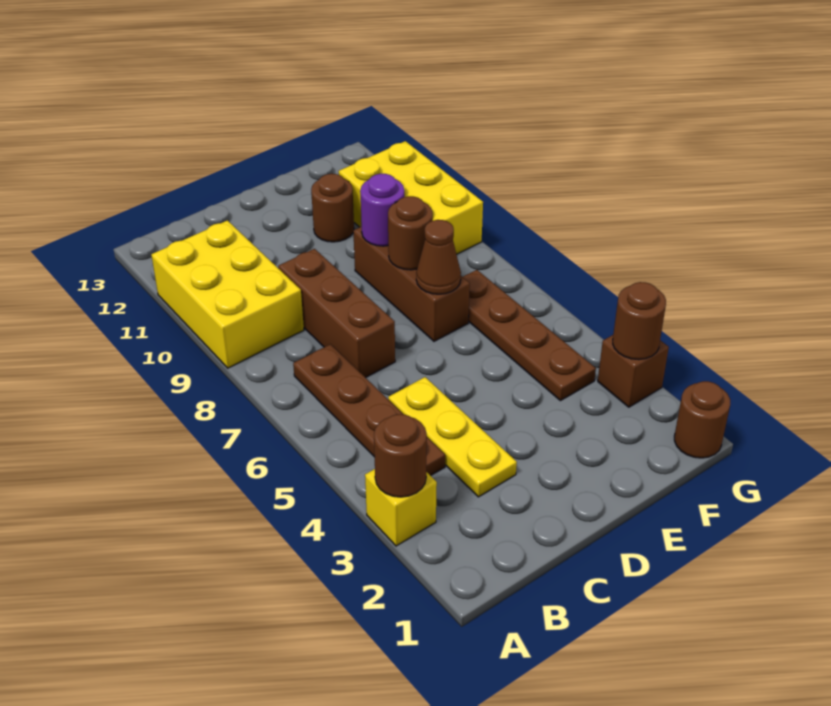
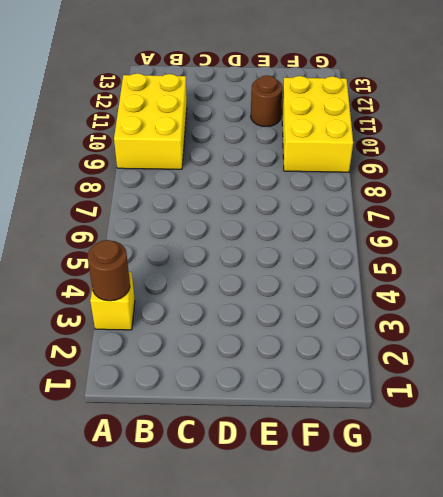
none -> brown 1x4 plate [293,344,445,476]
none -> yellow 1x3 plate [388,377,517,497]
none -> brown 1x3 brick [278,249,395,378]

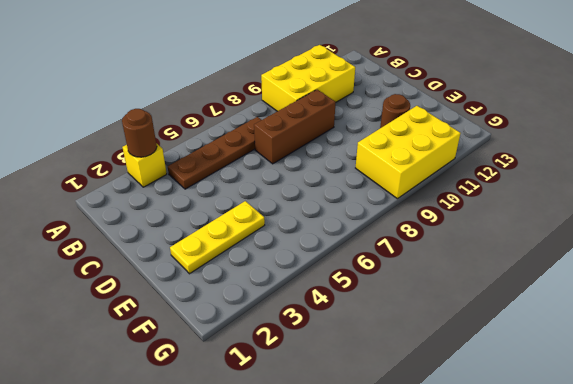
yellow 1x3 plate [170,201,265,274] -> yellow 1x3 plate moved to [388,377,517,497]
none -> brown 1x3 brick [353,227,470,341]
none -> brown 1x4 plate [463,270,596,401]
none -> brown 1x1 round brick [674,381,730,458]

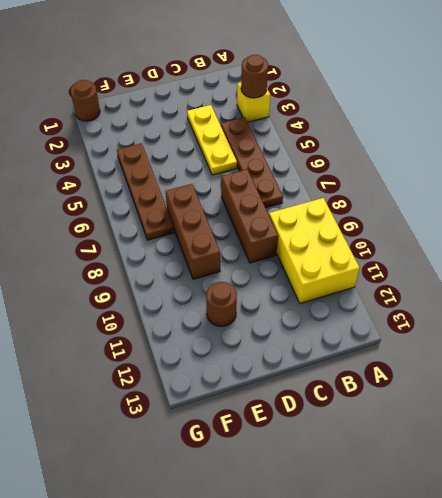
none -> yellow 2x3 brick [339,141,483,254]
none -> brown 1x1 brick [598,335,669,407]
none -> brown 1x1 cone [416,220,461,294]

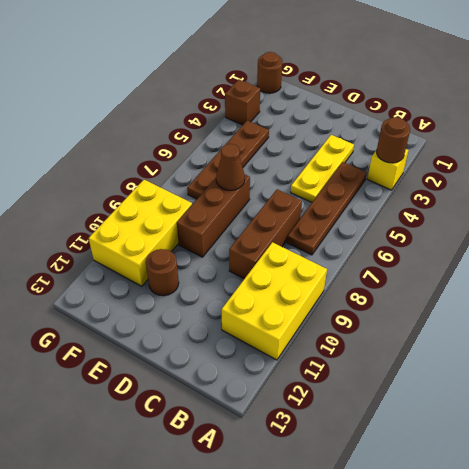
none -> brown 1x1 round brick [388,196,433,270]
none -> purple 1x1 round brick [360,174,404,246]
none -> brown 1x1 round brick [613,282,666,360]

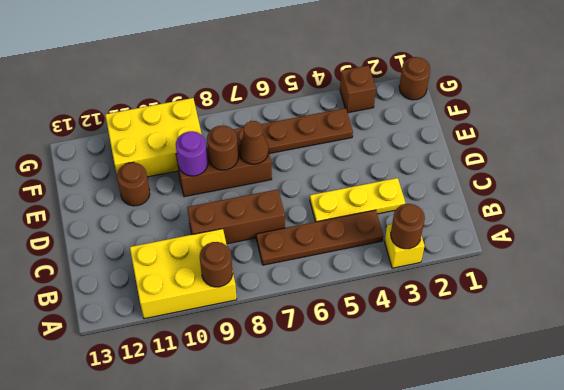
brown 1x1 round brick [200,242,233,287] -> brown 1x1 round brick moved to [613,282,666,360]

